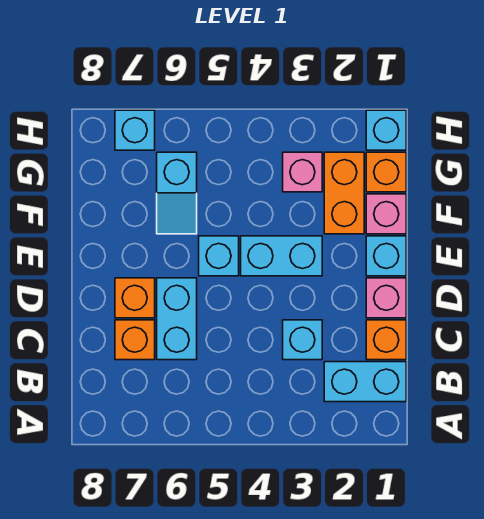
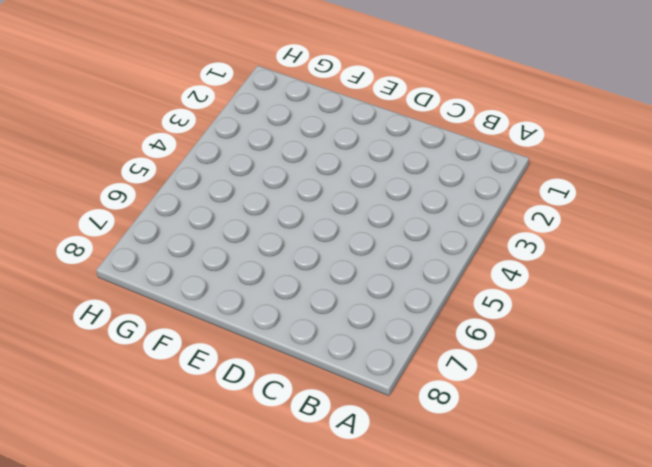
none -> cyan 1x2 brick [324,362,406,402]
none -> orange 1x1 brick [366,320,406,360]
none -> cyan 1x1 brick [283,320,322,360]

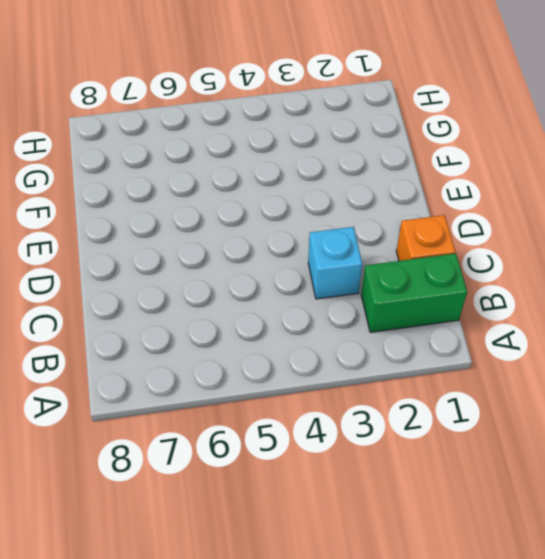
green 1x2 brick [361,253,467,332] -> cyan 1x2 brick [324,362,406,402]
none -> cyan 1x2 brick [157,278,197,360]
none -> orange 1x1 brick [115,320,155,360]
none -> pink 1x1 brick [366,278,406,318]

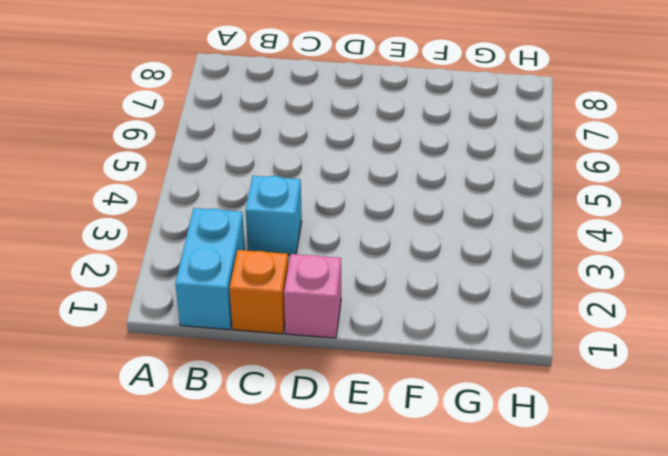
none -> cyan 1x2 brick [157,278,197,360]
none -> orange 1x1 brick [115,320,155,360]
none -> orange 1x1 brick [115,278,155,318]

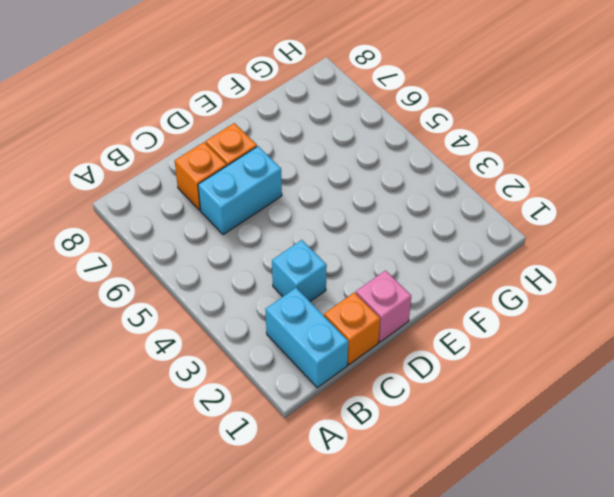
none -> cyan 1x1 brick [366,236,406,276]
none -> cyan 1x2 brick [241,236,322,276]
none -> cyan 1x1 brick [199,236,239,276]

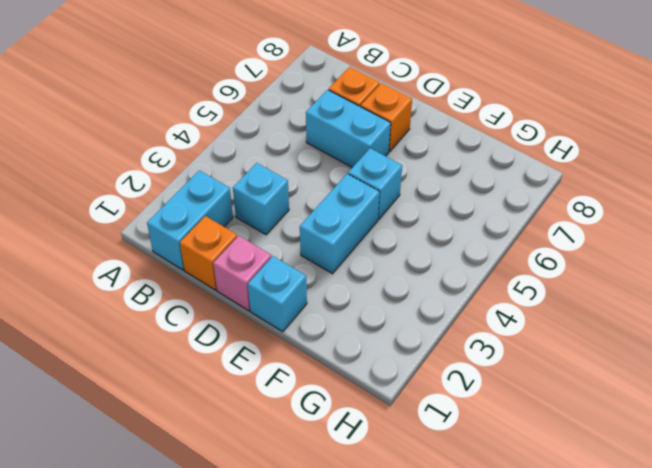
none -> pink 1x1 brick [366,194,406,234]
none -> orange 1x2 brick [324,152,364,234]
none -> cyan 1x2 slope [157,152,197,234]

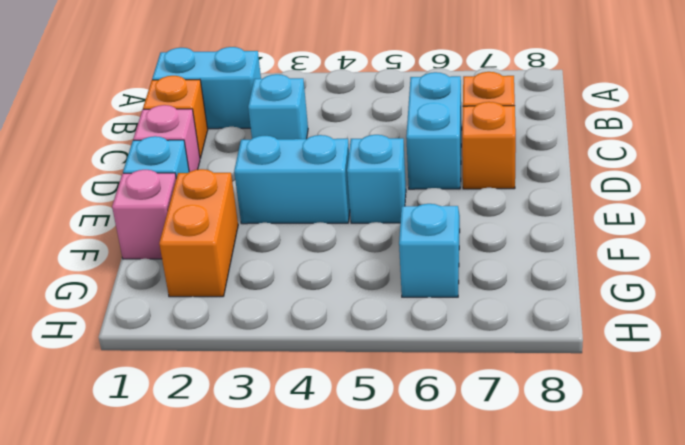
none -> orange 1x1 brick [366,152,406,192]
none -> pink 1x1 brick [283,152,322,192]
none -> cyan 1x1 brick [366,110,406,150]

